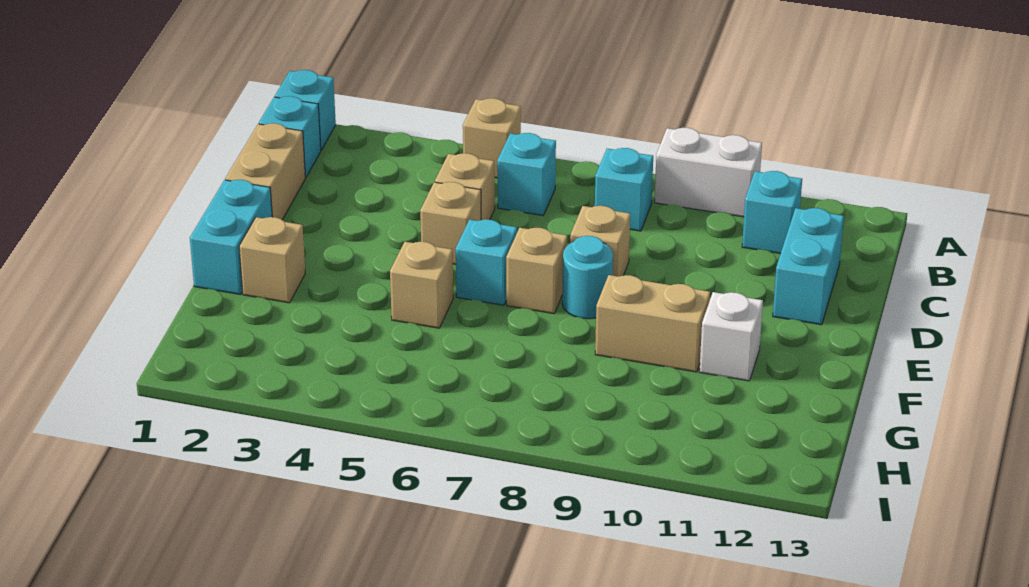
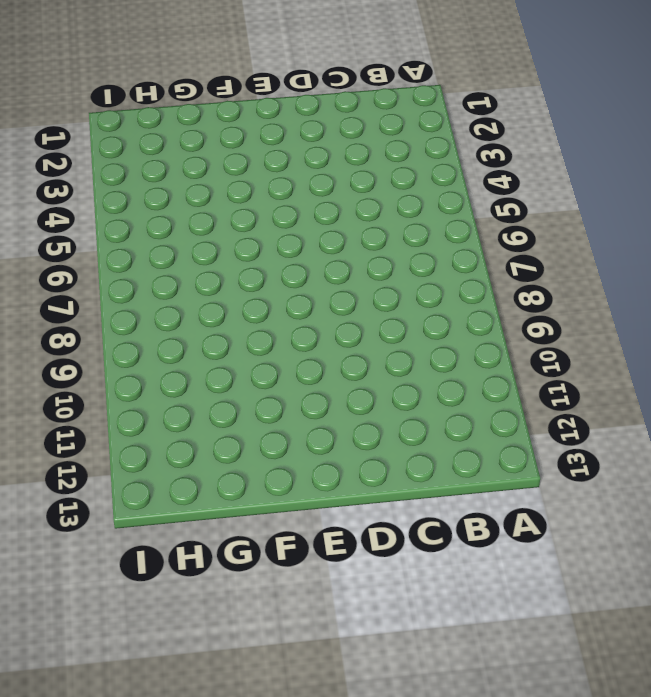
none -> cyan 1x1 brick [275,70,336,150]
none -> tan 1x1 brick [463,98,521,178]
none -> white 1x2 brick [654,128,762,217]

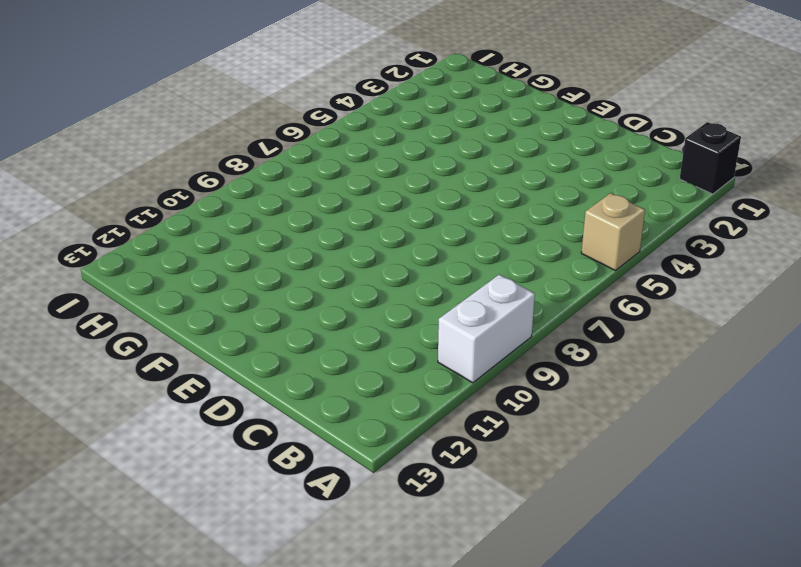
black 1x1 brick [680,122,741,194] -> cyan 1x1 brick [275,70,336,150]
none -> cyan 1x1 brick [259,96,321,177]
none -> cyan 1x1 brick [497,133,556,215]
none -> cyan 1x1 brick [595,148,653,231]

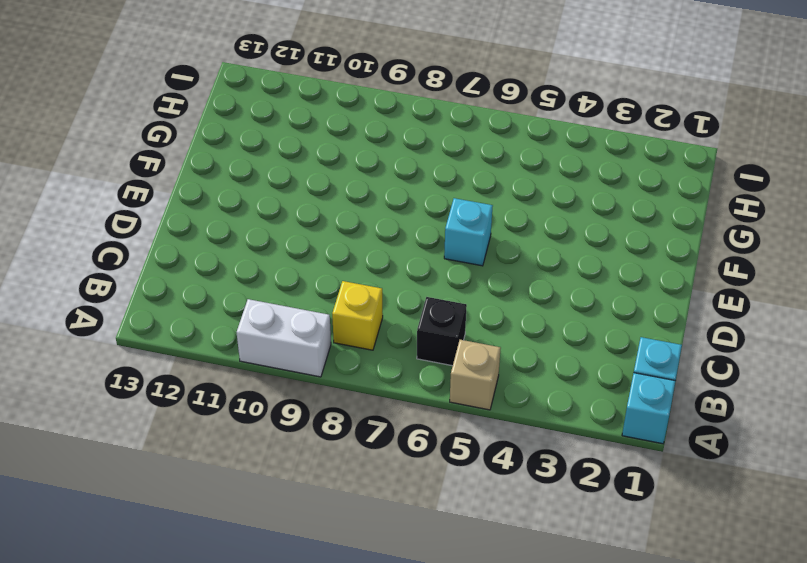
black 1x1 brick [417,297,467,366] -> cyan 1x1 brick [497,133,556,215]
yellow 1x1 brick [332,281,383,350] -> cyan 1x1 brick [595,148,653,231]
none -> cyan 1x1 brick [742,171,802,254]
none -> tan 1x2 brick [225,123,305,220]
none -> tan 1x1 brick [435,153,495,220]

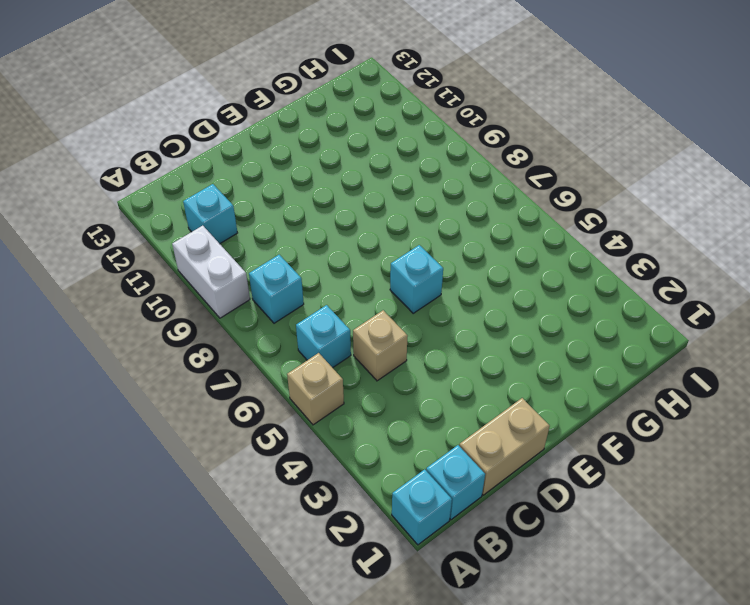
none -> cyan 1x2 brick [773,208,844,325]
none -> tan 1x1 brick [420,182,481,264]
none -> tan 1x1 brick [570,206,630,277]

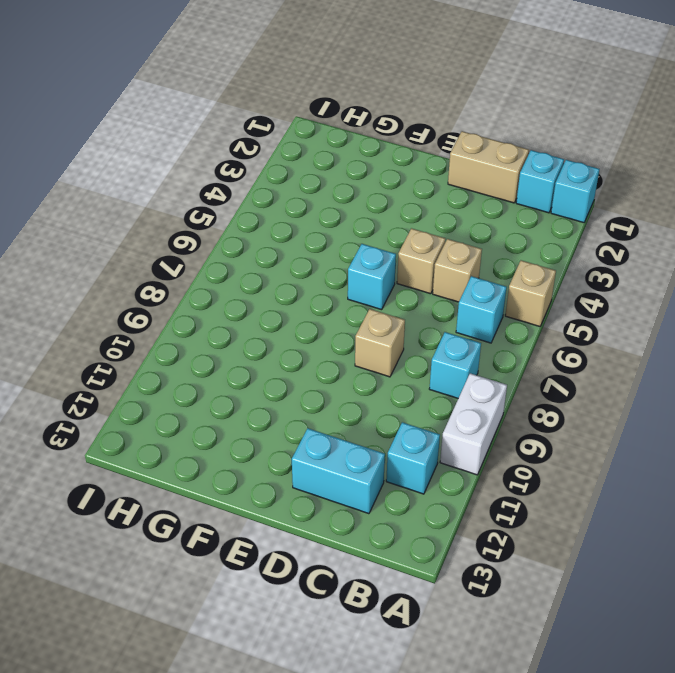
none -> cyan 1x2 brick [190,180,272,294]
none -> tan 1x1 brick [506,228,567,314]
none -> cyan 1x1 round brick [562,236,613,319]

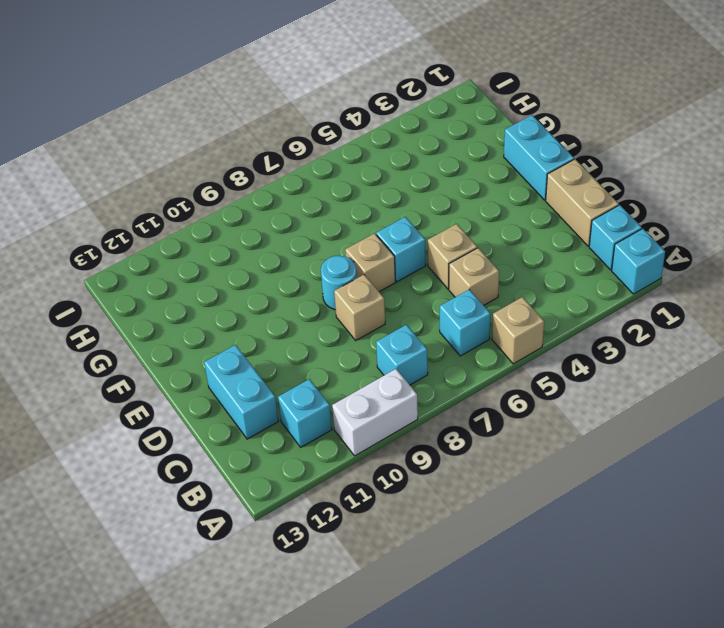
none -> tan 1x1 brick [239,217,305,303]
none -> tan 1x1 brick [390,242,453,328]
none -> tan 1x2 brick [595,275,710,372]

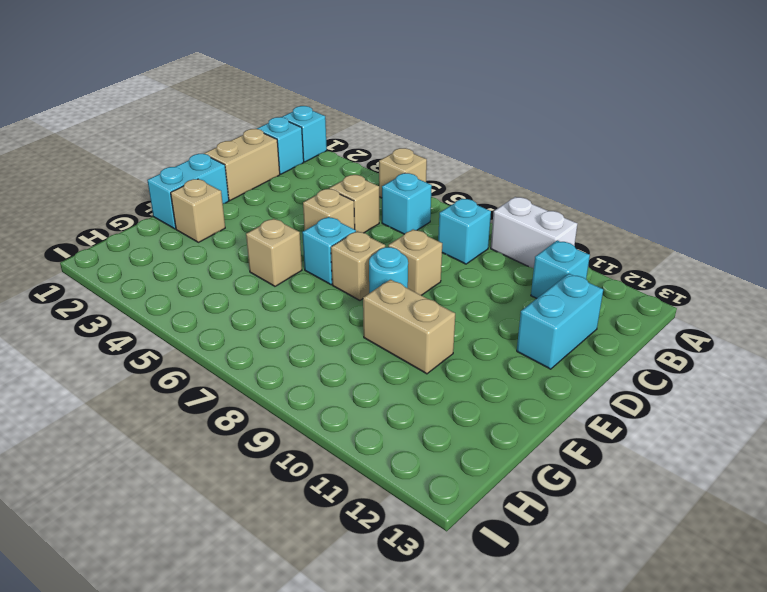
none -> white 1x1 brick [699,292,763,381]

